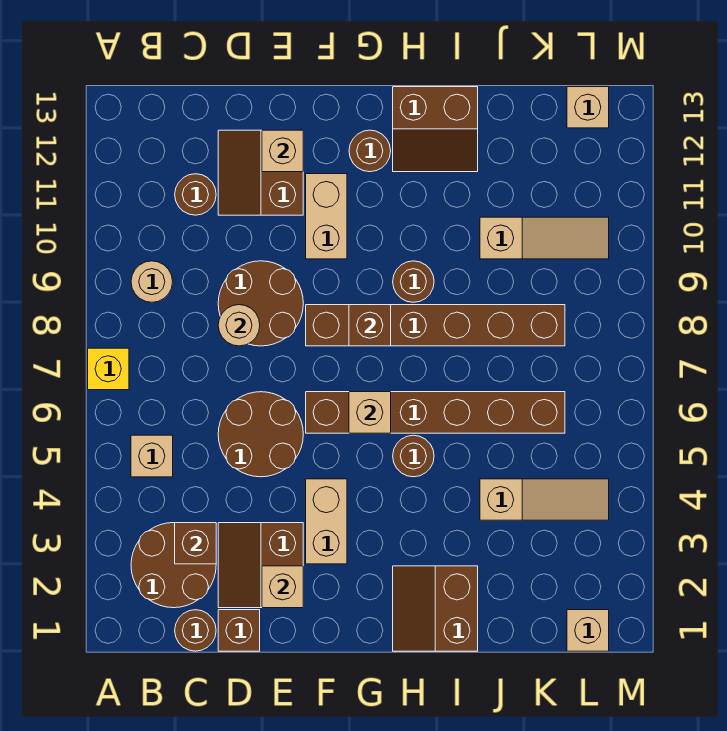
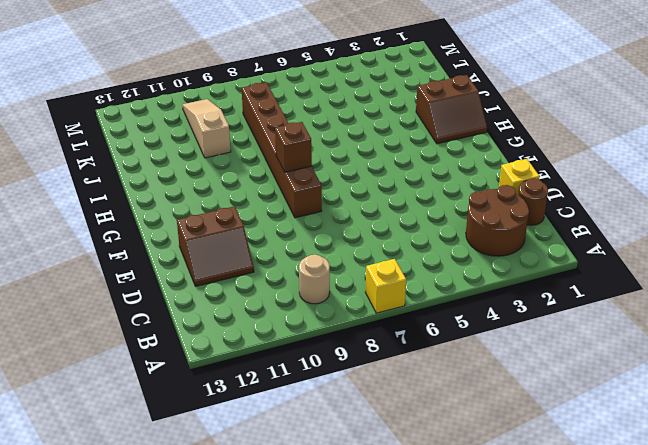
yellow 1x1 brick [499,159,540,195] -> brown 1x1 brick [218,610,260,651]
none -> tan 1x1 brick [131,435,173,477]
none -> brown 1x1 round brick [175,174,216,215]
none -> brown 2x2 slope [218,523,303,608]
none -> brown 2x2 round brick [218,392,303,477]

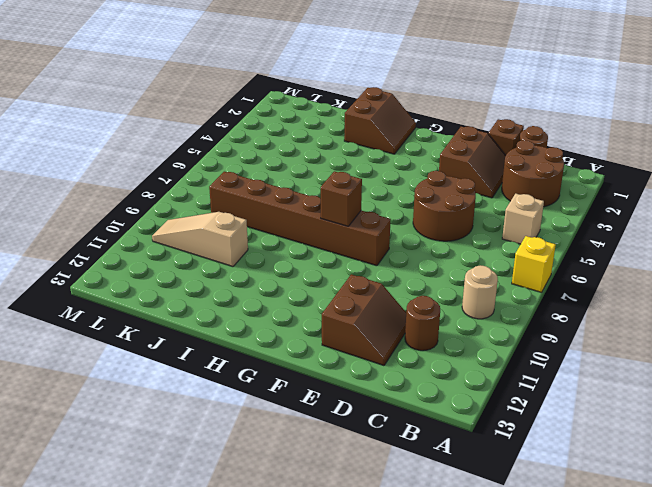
none -> brown 2x2 round brick [218,261,303,346]
none -> tan 1x2 brick [306,479,347,564]
none -> brown 1x6 brick [306,392,565,433]
none -> tan 1x2 brick [306,174,347,259]

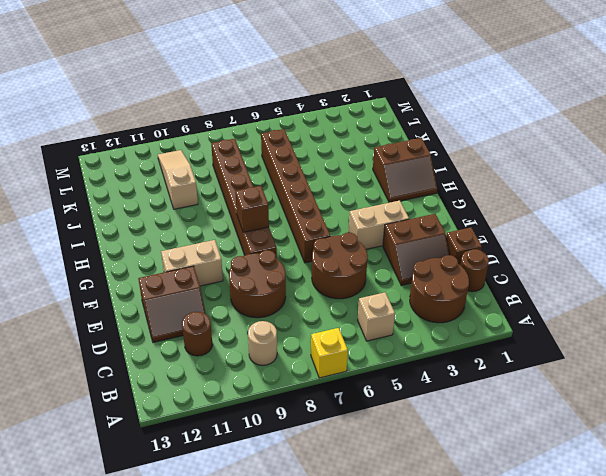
none -> brown 1x1 round brick [349,130,391,172]
none -> brown 1x1 round brick [393,435,434,477]
none -> brown 1x1 round brick [393,261,434,302]
none -> brown 2x2 slope [393,87,478,172]

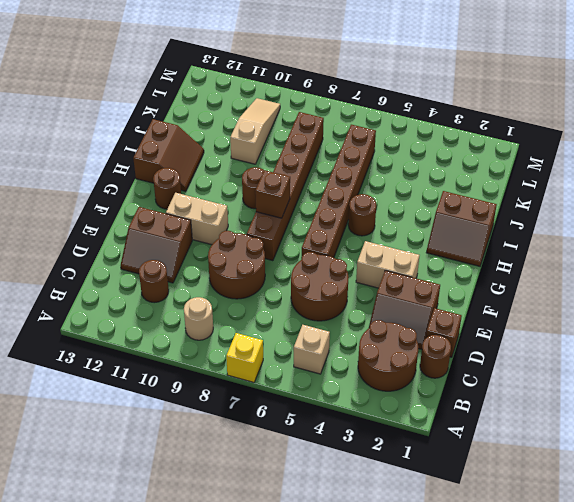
none -> tan 1x3 slope [480,479,609,520]
none -> tan 1x1 brick [567,610,609,651]
none -> tan 1x1 brick [567,87,609,128]
none -> brown 1x1 brick [175,523,216,564]

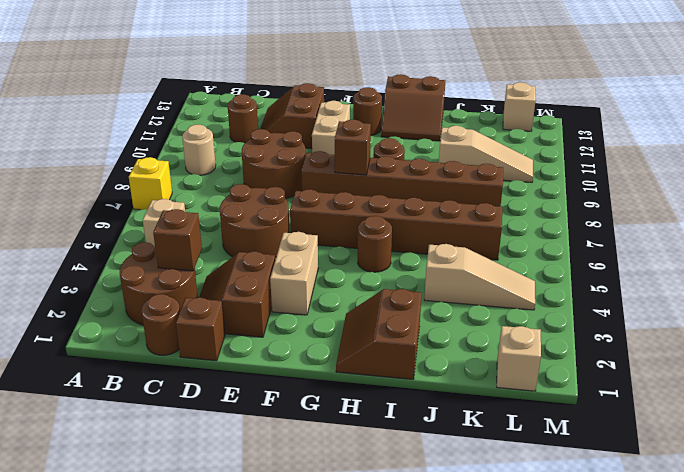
none -> tan 1x1 round brick [218,305,260,346]
none -> tan 1x1 brick [262,566,303,608]
none -> tan 1x1 brick [262,130,303,172]
none -> tan 1x1 brick [349,392,391,433]

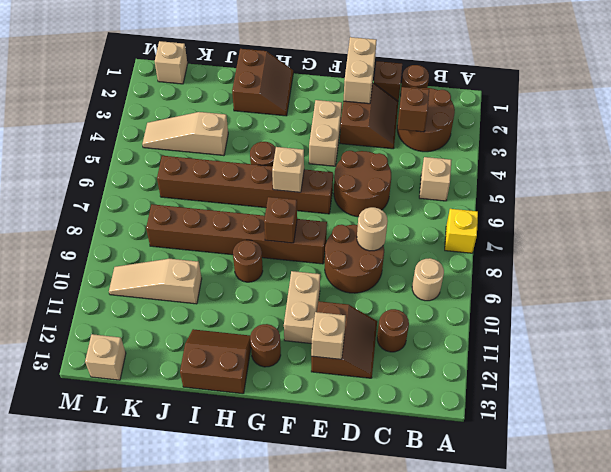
tan 1x2 brick [344,37,377,104] -> tan 1x1 brick [262,566,303,608]

